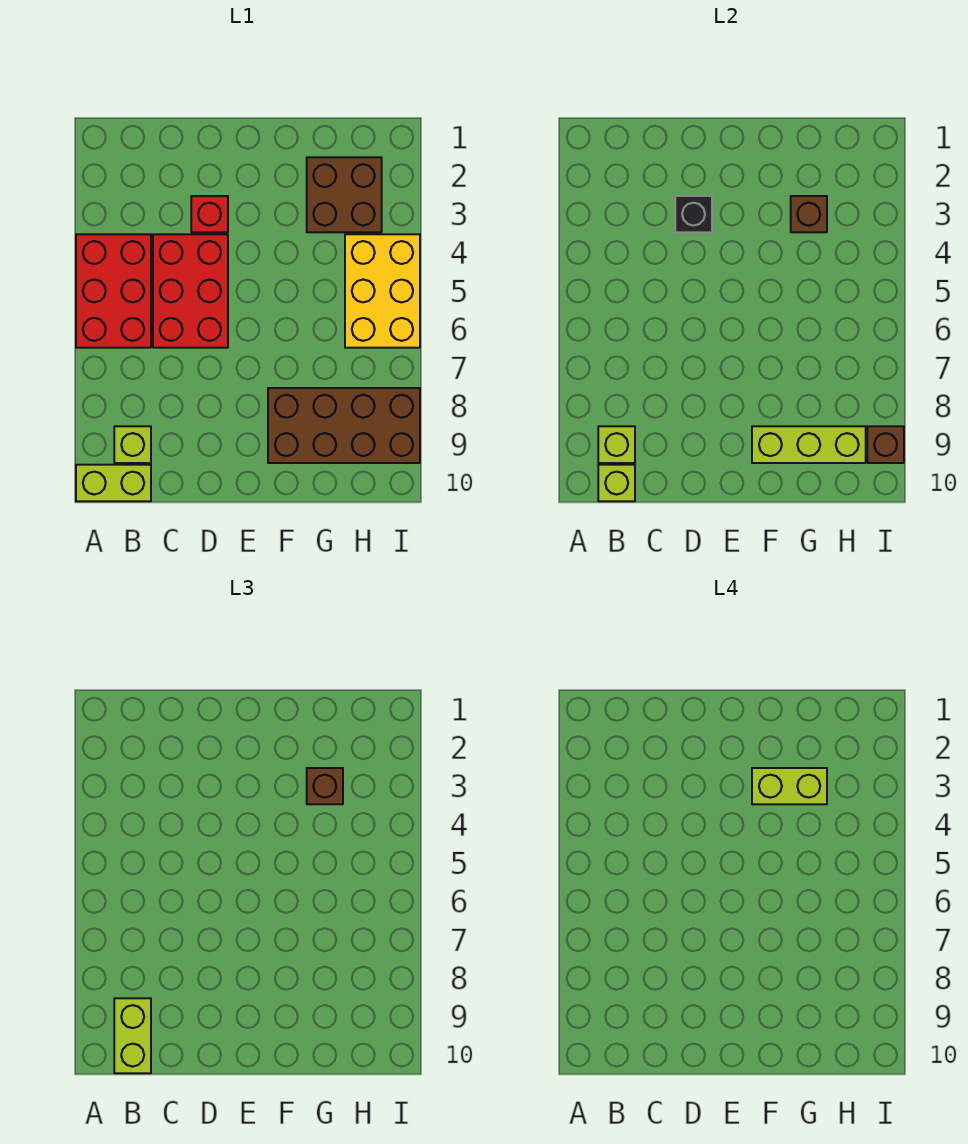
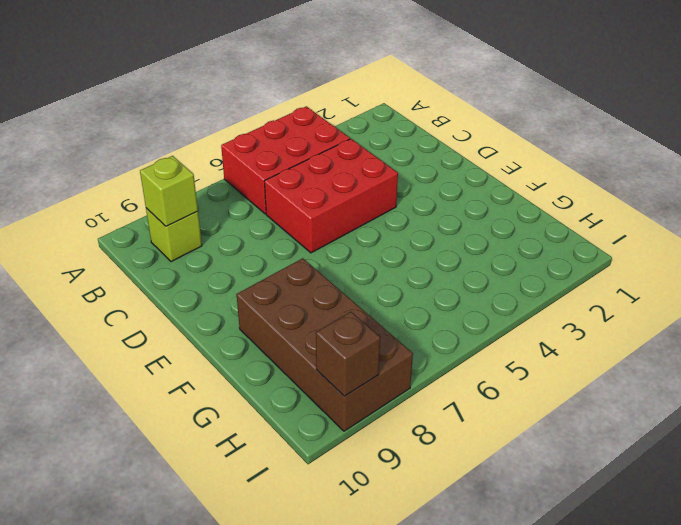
none -> lime 1x2 brick [76,465,151,501]
none -> red 1x1 brick [191,196,228,232]
none -> brown 2x2 brick [307,157,382,232]

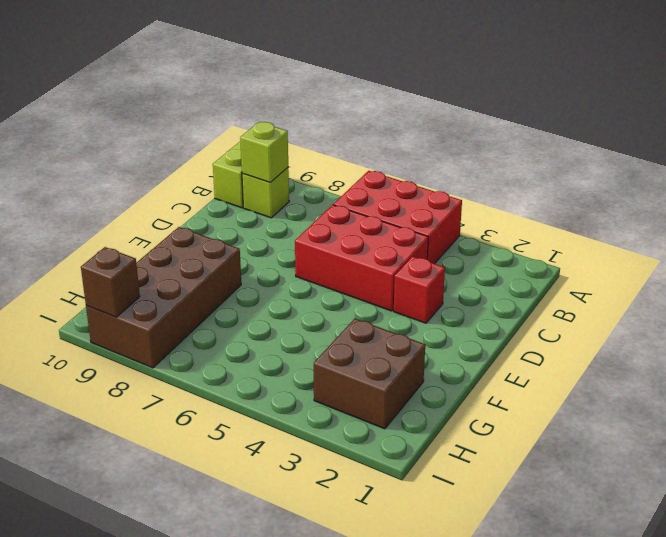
none -> yellow 2x3 brick [345,234,420,348]
none -> lime 1x1 brick [598,465,635,501]
none -> black 1x1 brick [675,196,712,232]

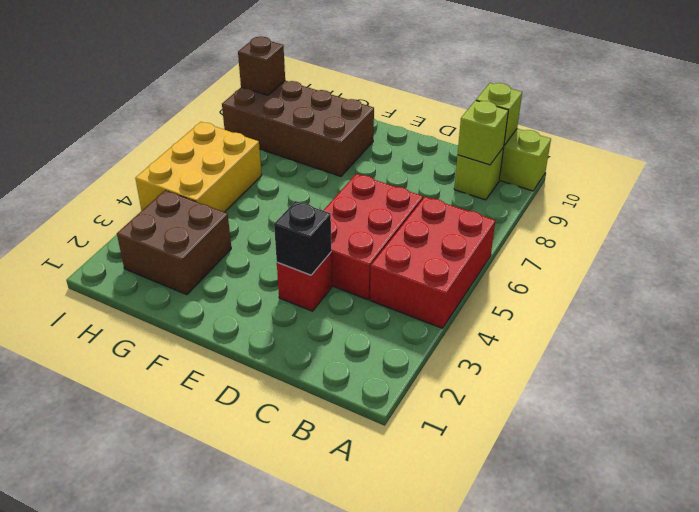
none -> lime 1x3 brick [752,426,866,463]
none -> brown 1x1 brick [791,196,827,232]
none -> lime 1x2 brick [114,998,151,1073]

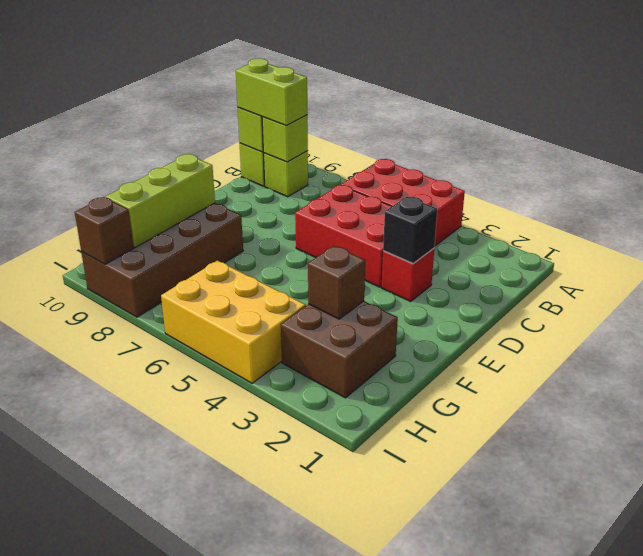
none -> brown 1x1 brick [307,768,343,804]
none -> lime 1x2 brick [752,768,827,804]

